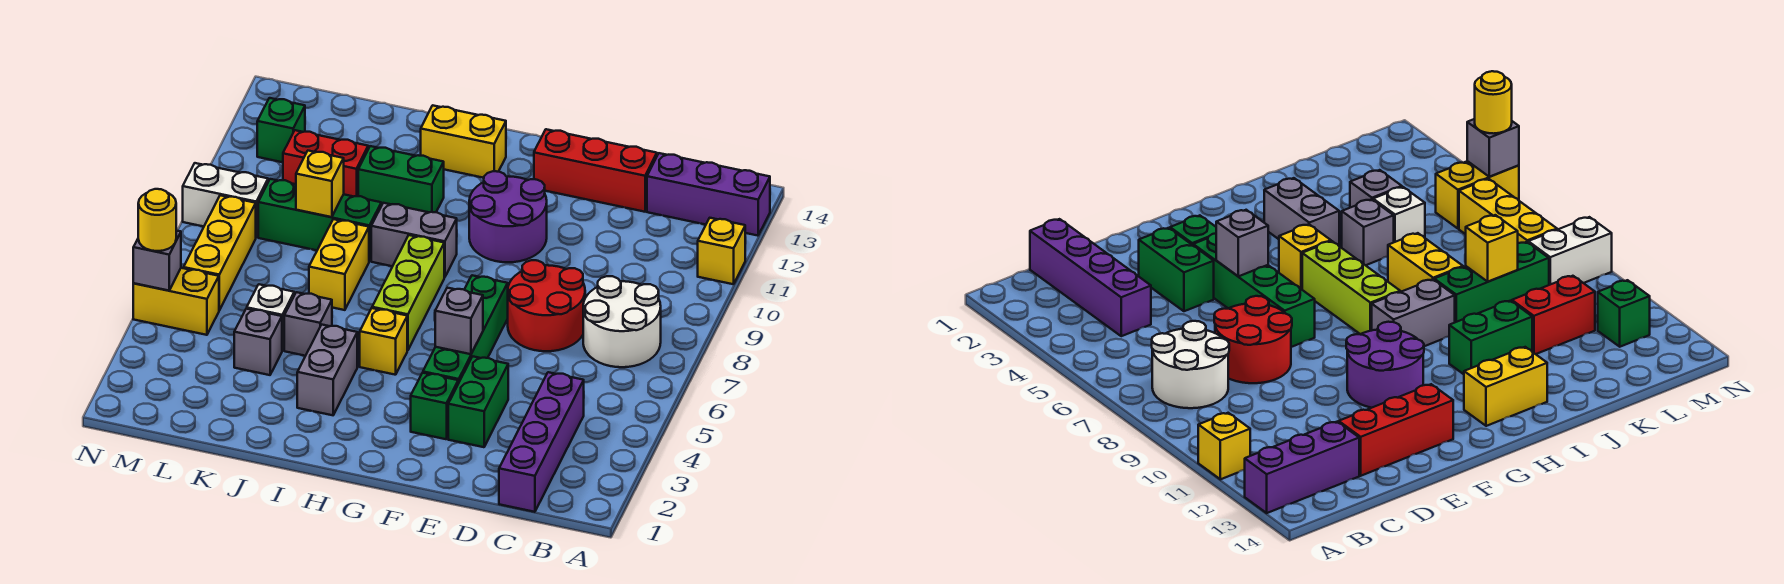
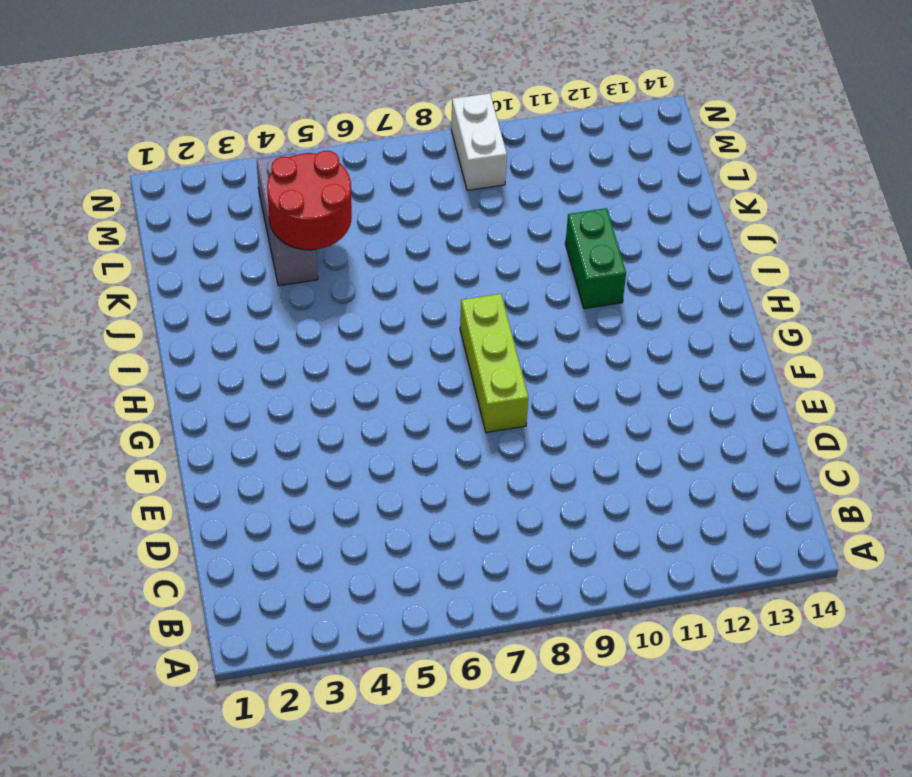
lime 1x3 brick [460,294,528,432] -> lime 1x3 brick turned to [372,235,444,350]
grey 1x3 brick [257,154,318,286] -> grey 1x1 brick [234,309,282,375]
red 2x2 round brick [267,151,352,250] -> red 2x2 round brick moved to [508,260,585,351]
none -> yellow 1x1 brick [698,218,745,284]
none -> purple 1x3 brick [647,153,770,236]
none -> white 2x2 round brick [583,276,661,367]
none -> purple 1x4 brick [499,372,584,512]

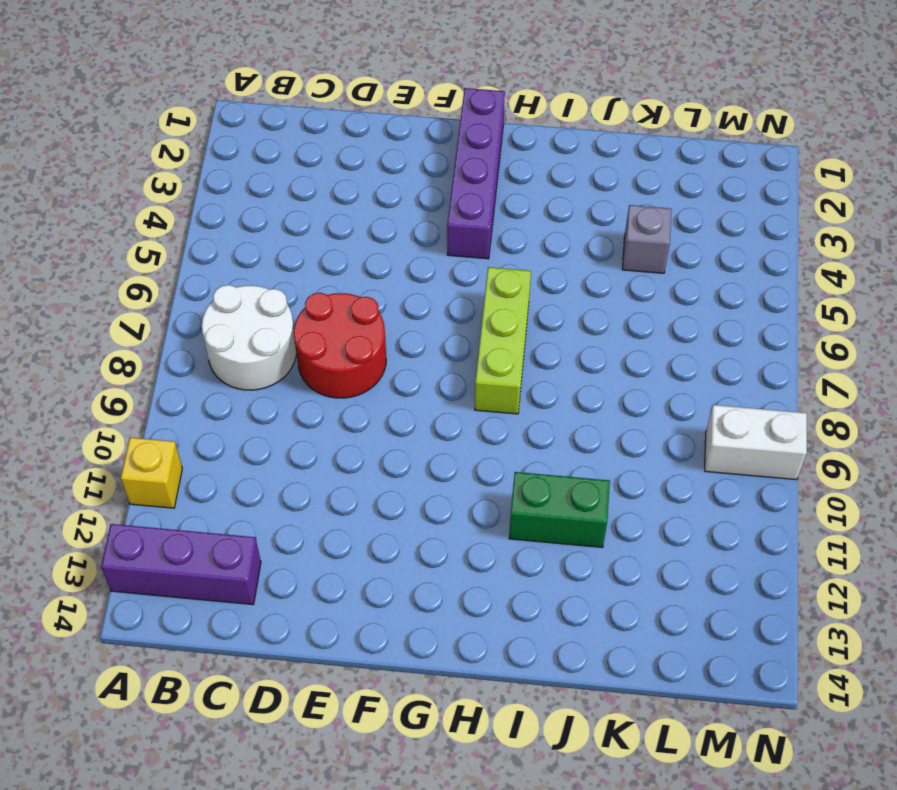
purple 1x4 brick [447,88,505,259] -> purple 1x4 brick moved to [499,372,584,512]
none -> red 1x3 brick [534,129,657,212]
none -> green 1x2 brick [448,356,508,447]
none -> green 1x1 brick [411,373,458,439]
none -> green 1x4 brick [423,275,508,383]

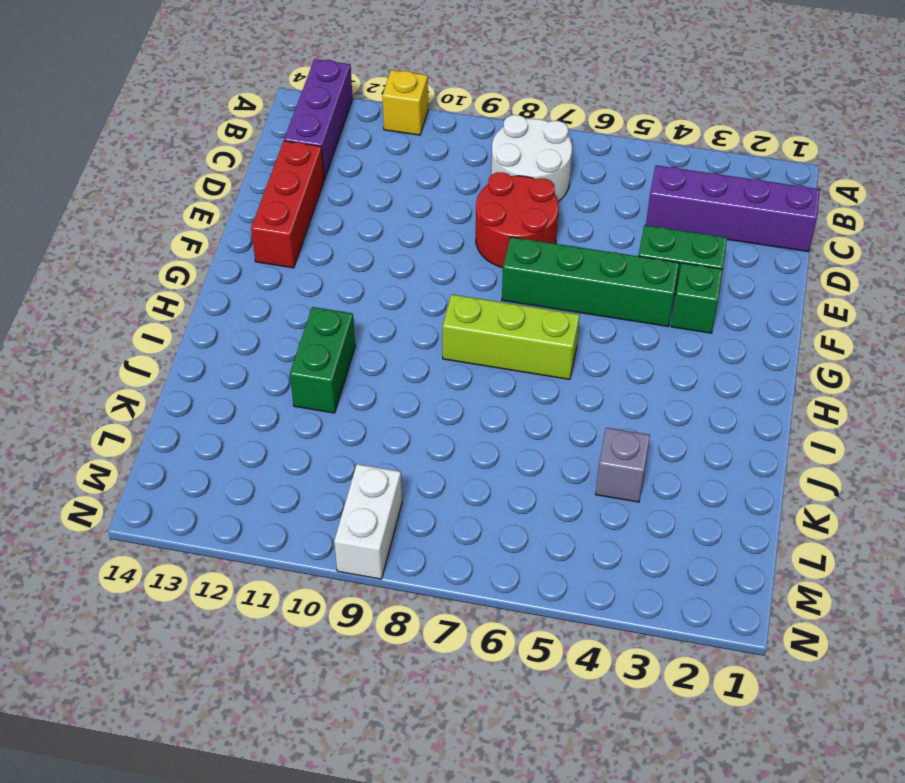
none -> purple 2x2 round brick [469,171,547,262]
none -> yellow 1x1 brick [360,308,407,375]
none -> grey 1x2 brick [371,203,457,277]
none -> yellow 1x2 brick [421,105,506,178]

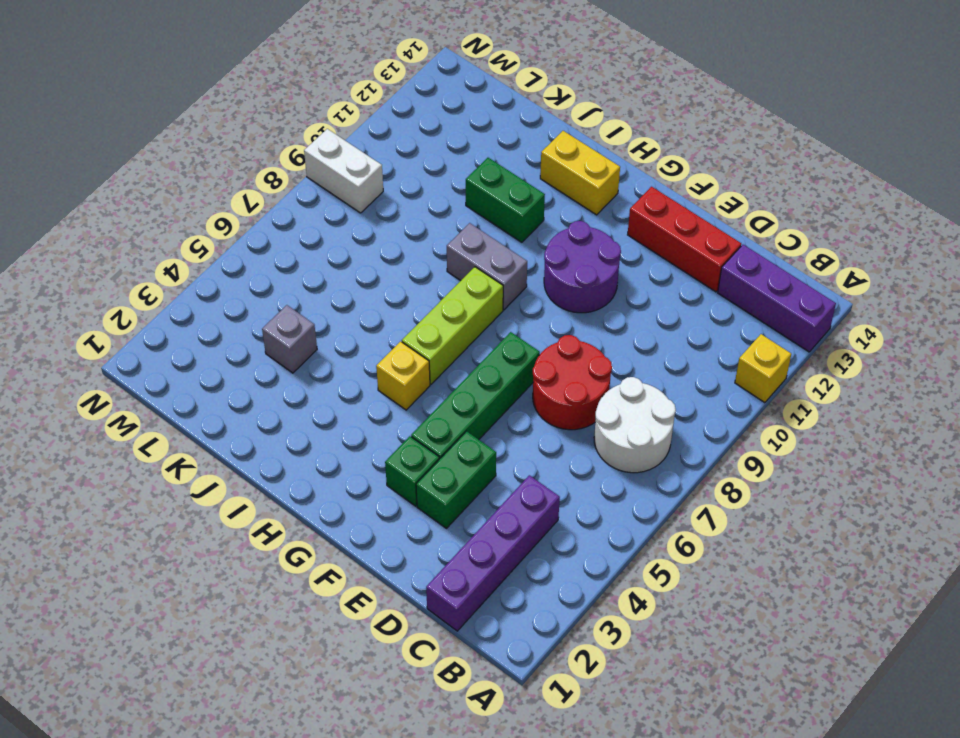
none -> grey 1x2 brick [297,325,357,415]
none -> grey 1x1 brick [284,292,332,356]
none -> yellow 1x2 brick [309,219,369,310]
none -> green 1x3 brick [258,179,381,261]

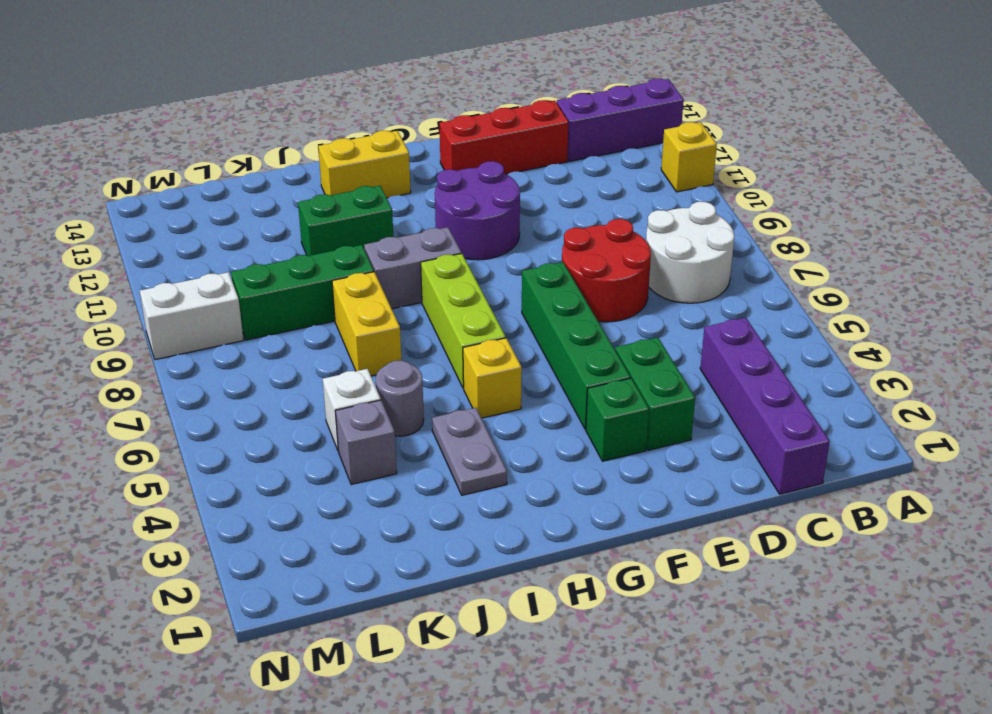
grey 1x2 plate [432,408,507,495] -> grey 1x2 brick [297,325,357,415]
grey 1x1 round brick [376,360,424,436] -> grey 1x1 brick [284,292,332,356]
none -> red 1x2 brick [283,130,369,197]
none -> yellow 1x2 brick [133,268,219,335]
none -> yellow 1x3 brick [184,195,256,310]
none -> green 1x1 brick [257,98,305,162]

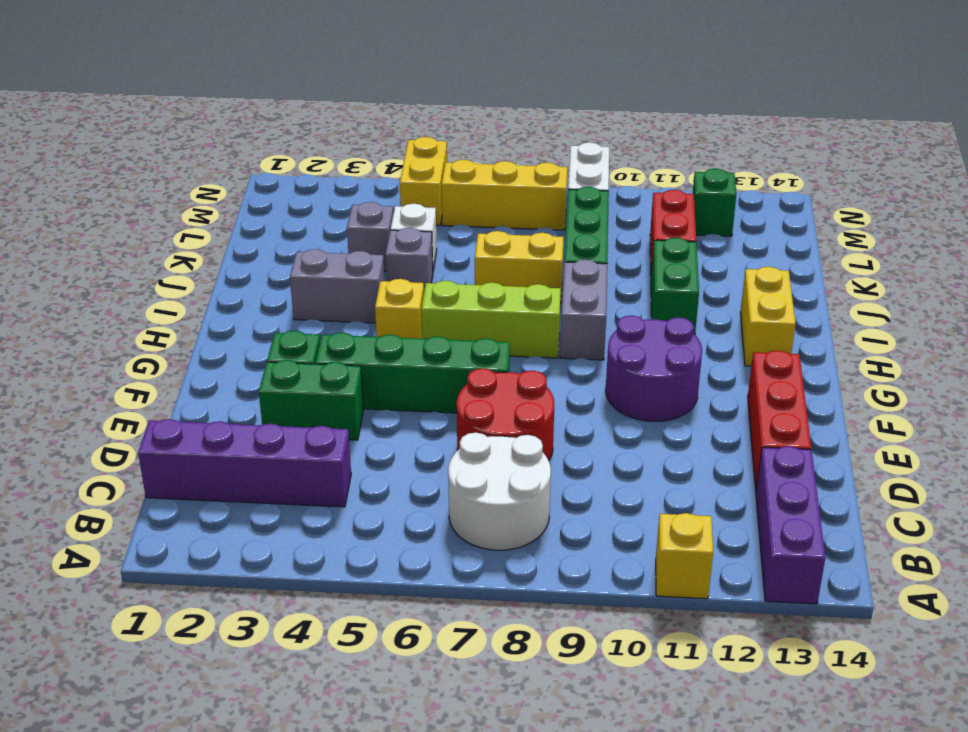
none -> grey 1x1 brick [435,288,483,354]
none -> yellow 1x1 brick [296,151,344,217]
none -> grey 1x1 brick [133,231,181,291]
none -> yellow 1x1 round brick [138,189,176,251]

